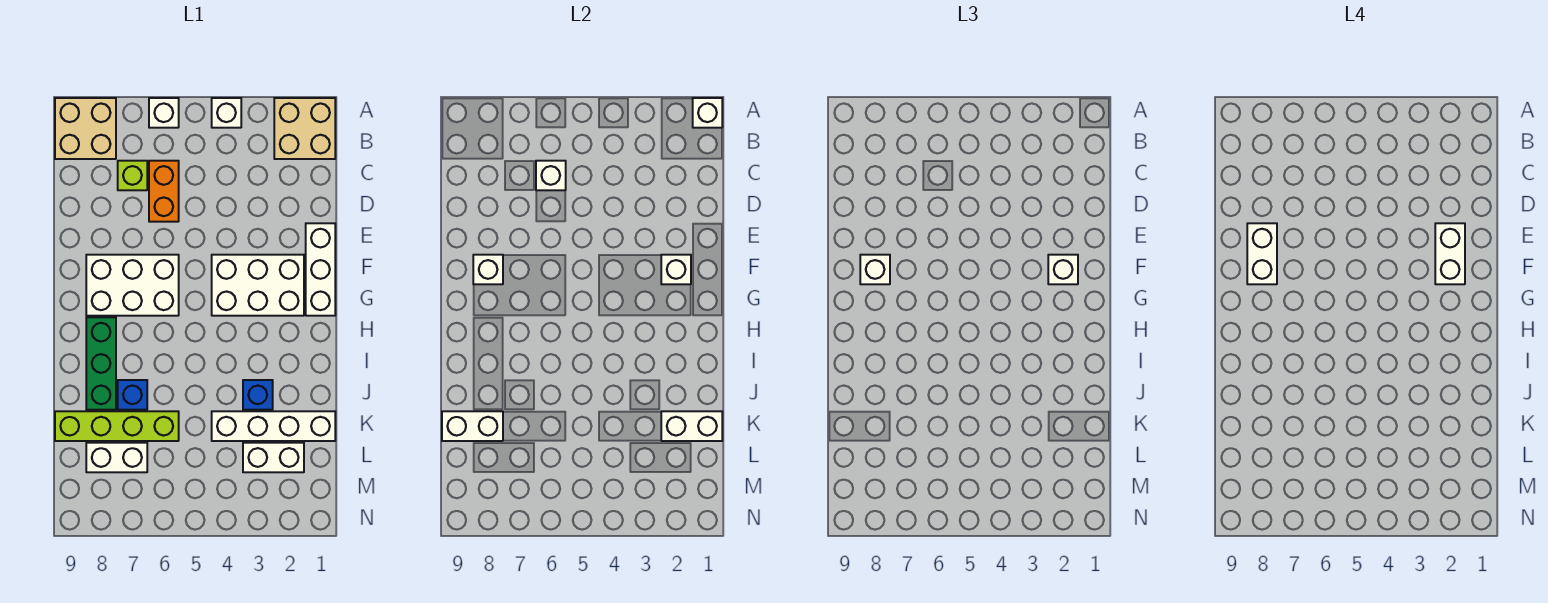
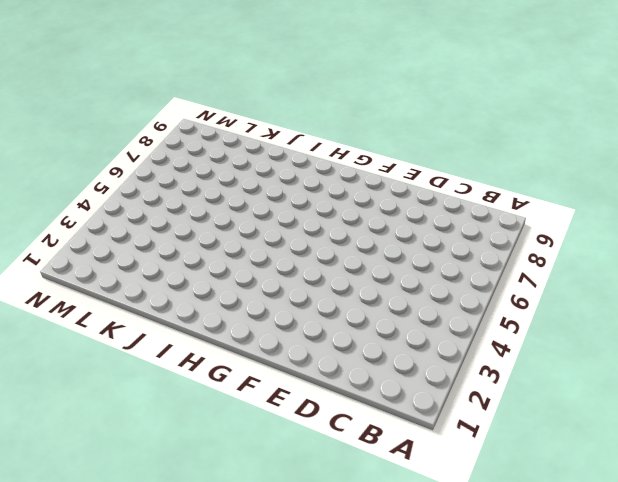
none -> tan 2x2 brick [274,98,335,159]
none -> white 1x1 brick [212,98,241,128]
none -> white 1x1 brick [149,98,179,128]

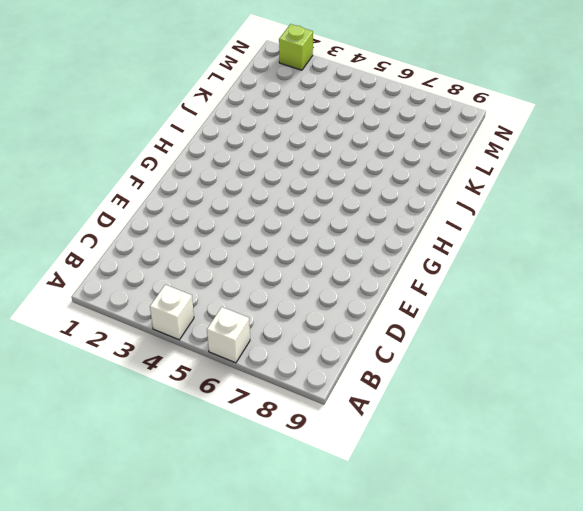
lime 1x1 brick [279,24,313,70] -> lime 1x1 brick moved to [118,161,147,190]
none -> tan 2x2 brick [274,98,335,159]
none -> tan 2x2 brick [55,98,116,159]
none -> orange 1x2 brick [149,161,179,222]

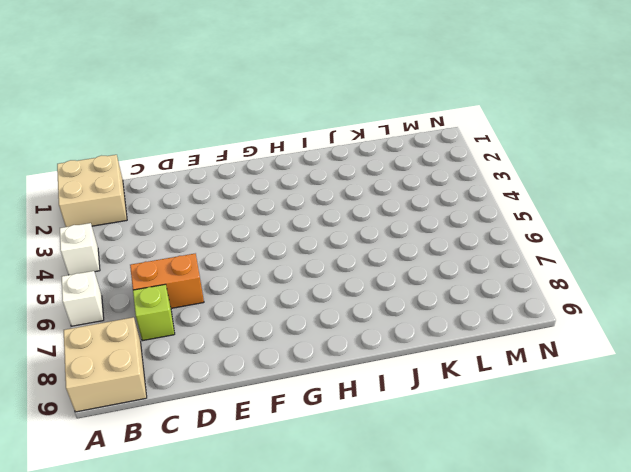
none -> white 1x3 brick [306,223,335,316]
none -> white 2x3 brick [212,255,304,316]
none -> white 2x3 brick [86,255,179,316]

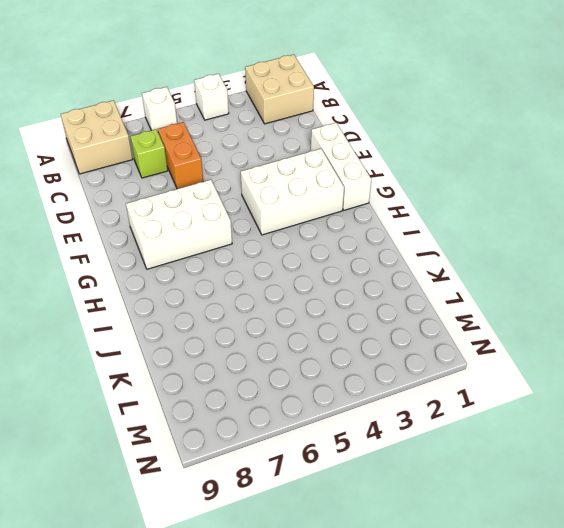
none -> green 1x3 brick [86,317,116,410]
none -> blue 1x1 brick [243,380,273,410]
none -> blue 1x1 brick [118,380,147,410]

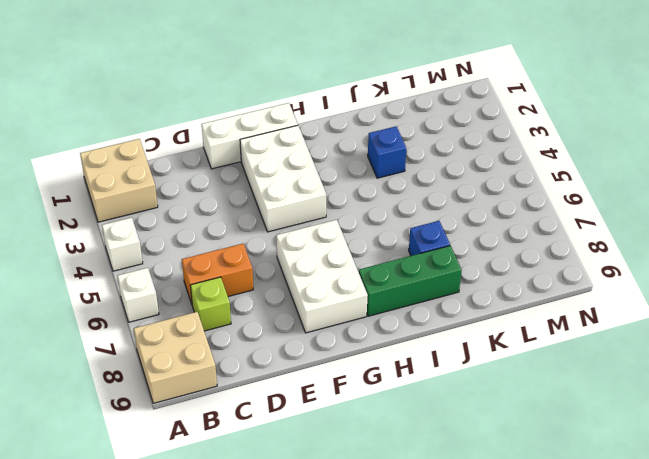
none -> white 1x4 brick [212,411,335,441]
none -> lime 1x4 brick [55,411,179,441]
none -> white 1x2 brick [243,443,304,472]

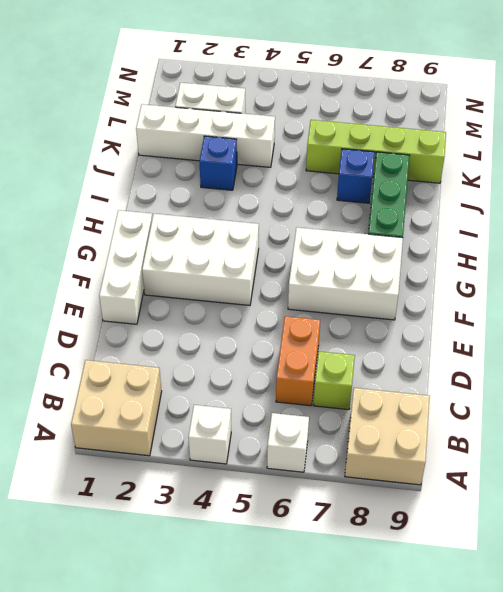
none -> white 1x2 brick [86,443,147,472]
none -> white 1x1 brick [693,98,722,128]
none -> white 1x1 brick [536,161,566,190]

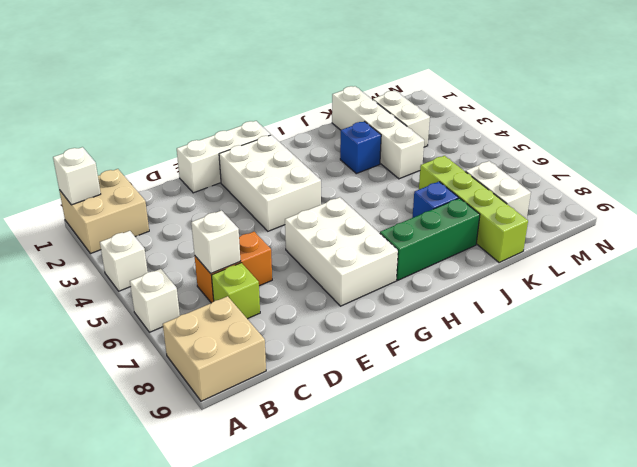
none -> white 1x1 brick [661,255,691,284]
none -> white 1x1 brick [473,255,503,284]
none -> white 1x2 brick [661,411,722,441]

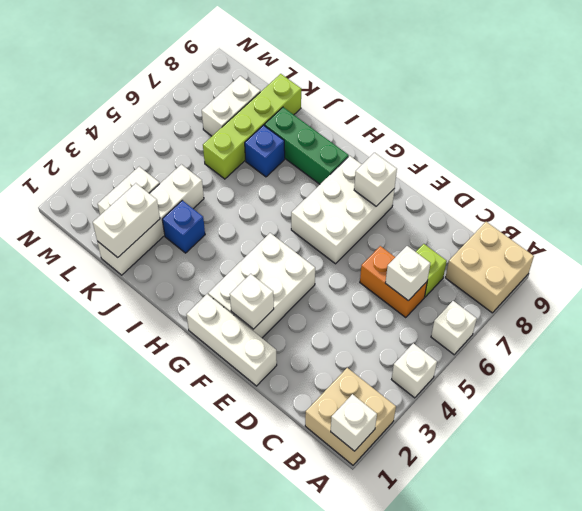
none -> white 1x2 brick [442,411,503,441]
none -> white 1x1 brick [1048,255,1078,284]
none -> white 1x1 brick [860,255,890,284]

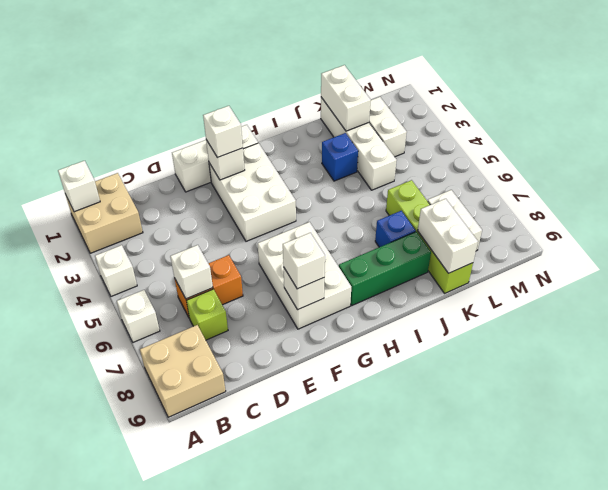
none -> white 1x2 brick [1435,223,1465,284]
none -> white 1x2 brick [1247,223,1277,284]

